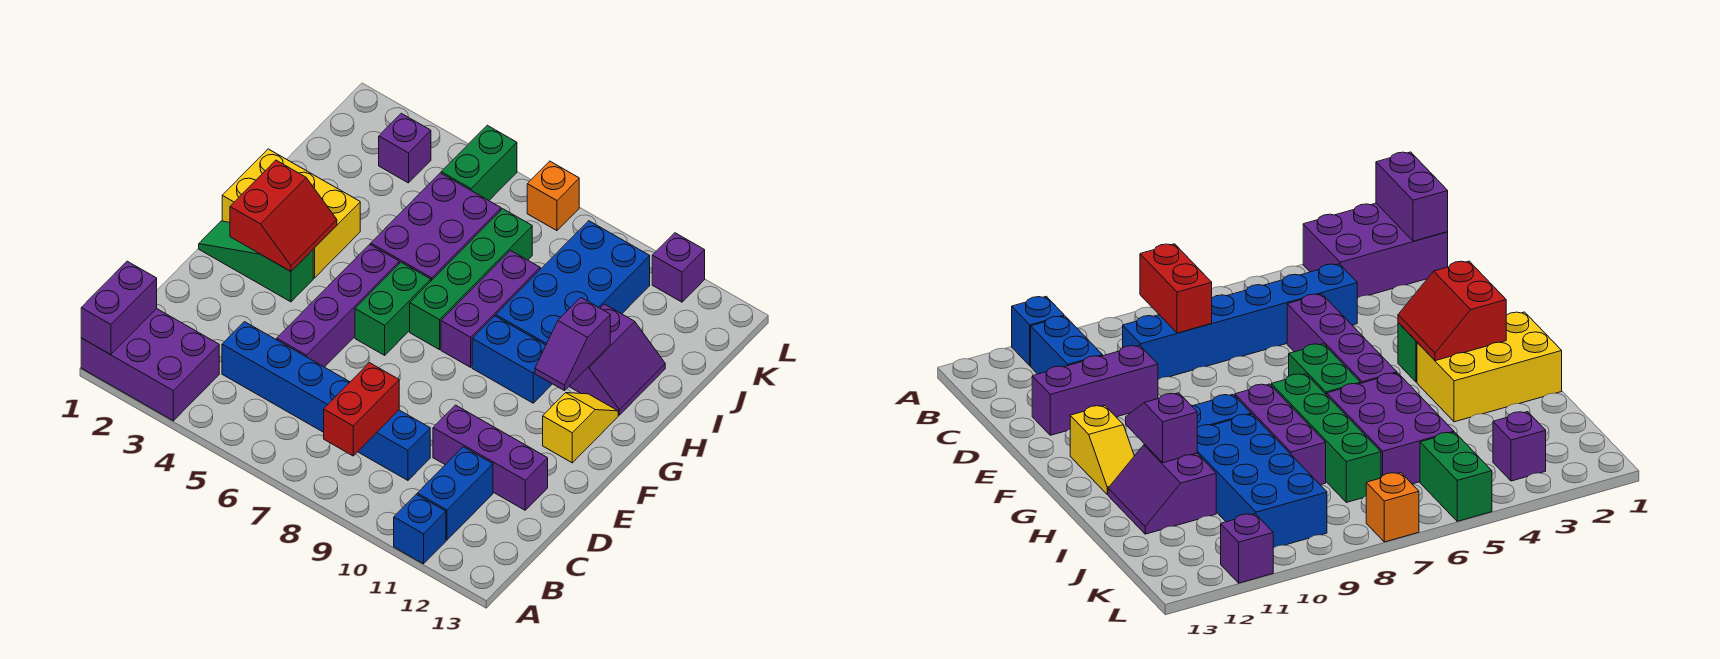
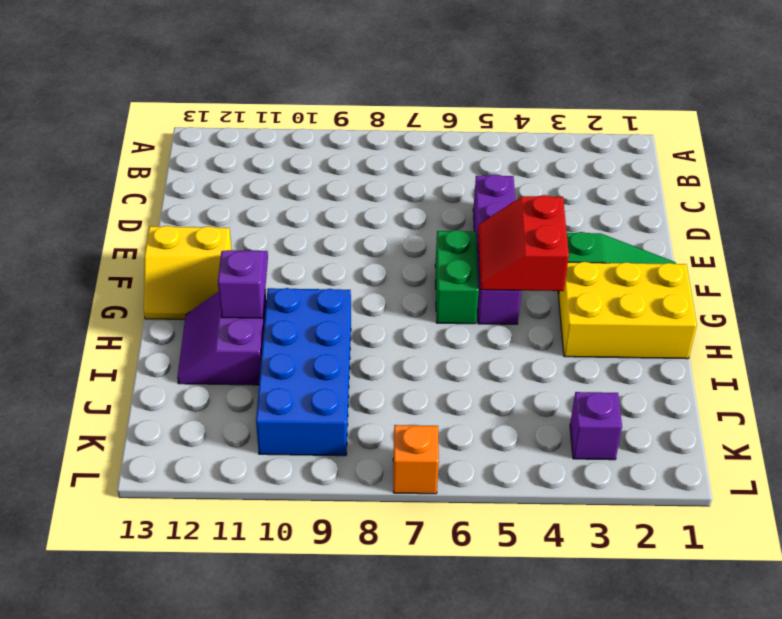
red 2x2 slope [478,195,569,291] -> red 2x2 slope moved to [230,160,337,271]
yellow 2x2 slope [144,226,232,319] -> yellow 1x2 slope [543,393,618,463]
none -> purple 2x3 brick [81,309,219,421]
none -> blue 1x1 brick [394,494,446,564]
none -> blue 1x2 brick [417,447,493,540]

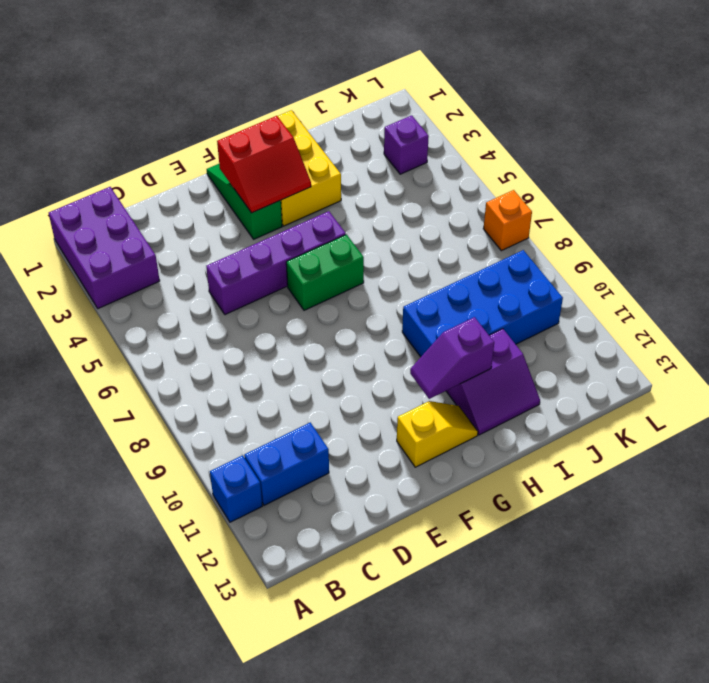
none -> blue 1x6 brick [222,322,430,480]
none -> purple 1x3 brick [433,405,548,510]
none -> green 1x4 brick [410,209,532,350]

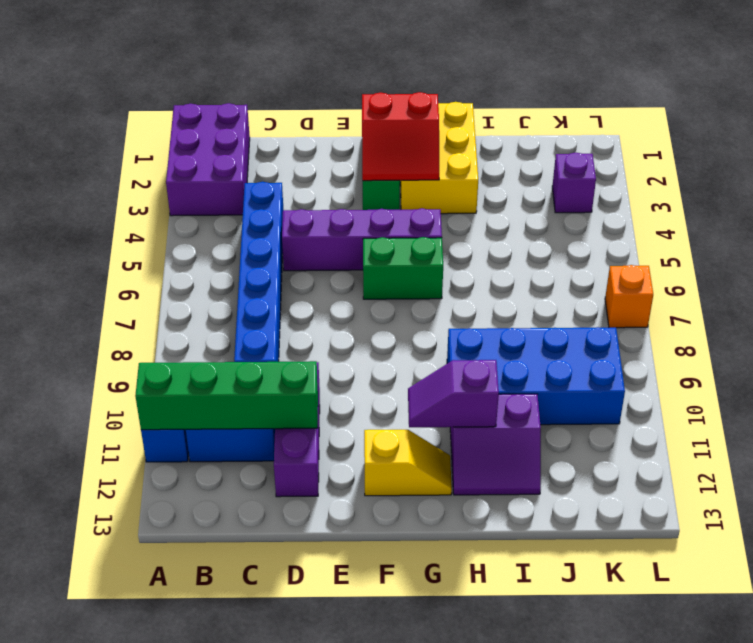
green 1x4 brick [135,361,318,430] -> green 1x4 brick moved to [410,209,532,350]
none -> purple 1x3 brick [441,251,540,367]
none -> blue 1x2 brick [472,316,552,403]
none -> purple 2x3 brick [371,173,501,281]

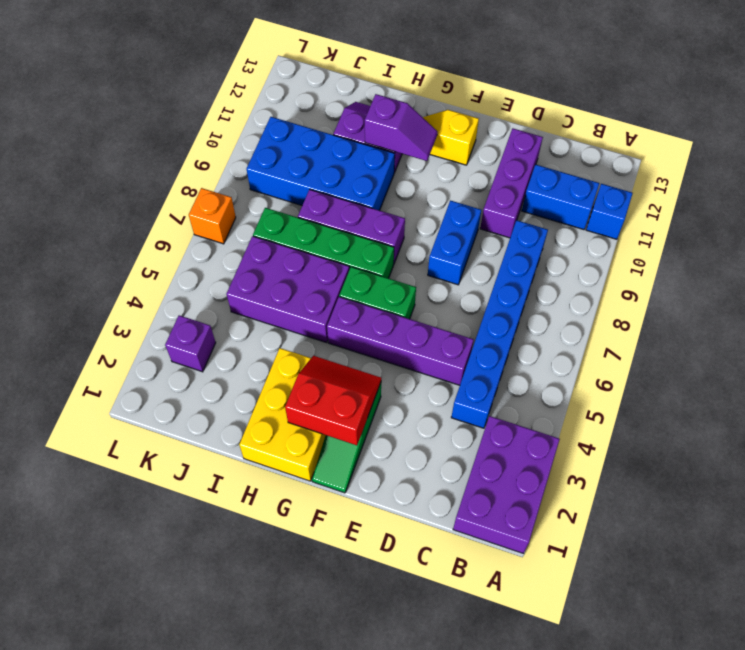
blue 1x2 brick [428,201,481,285] -> blue 1x2 brick moved to [472,316,552,403]
none -> green 1x2 brick [441,125,517,200]
none -> purple 1x1 brick [652,233,705,302]
none -> purple 1x2 brick [81,261,157,355]

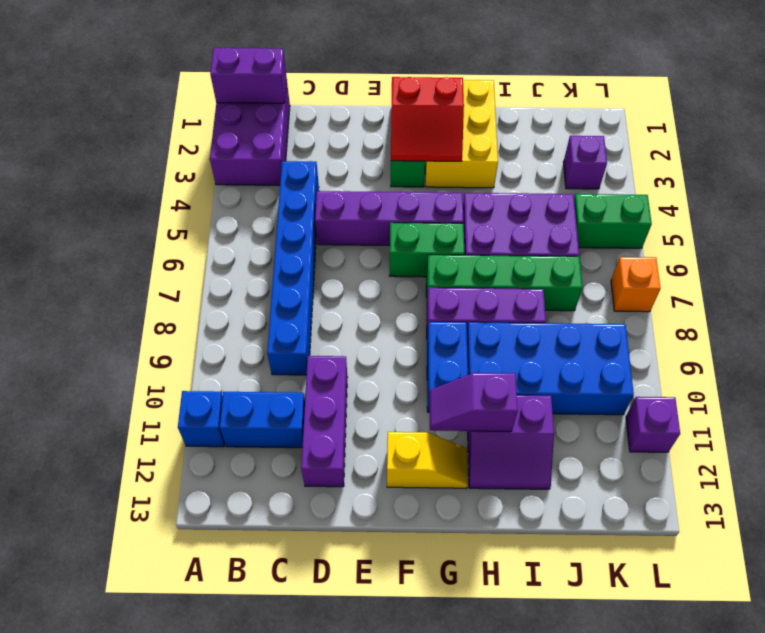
none -> red 1x2 brick [324,363,399,456]

